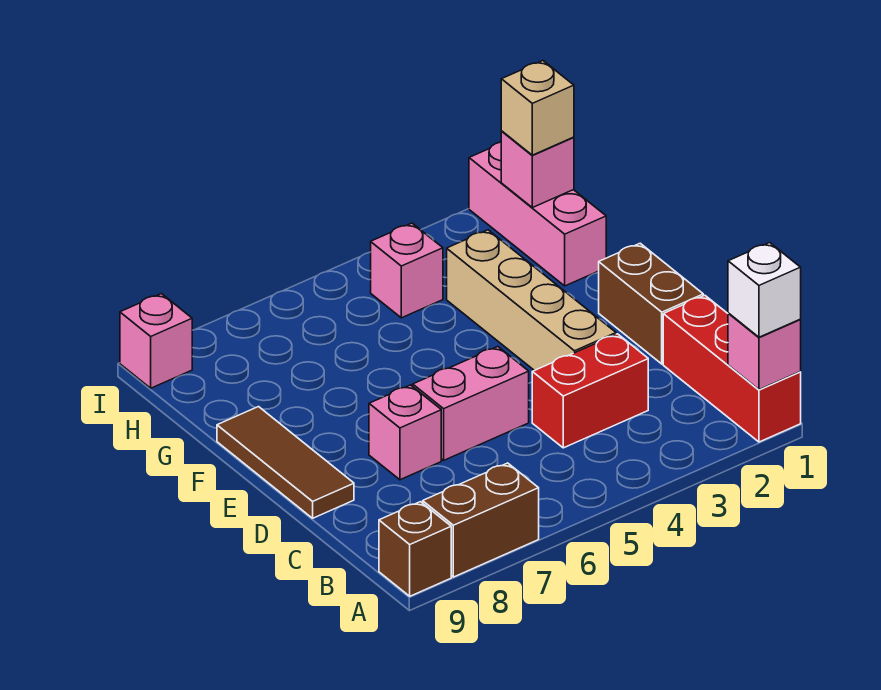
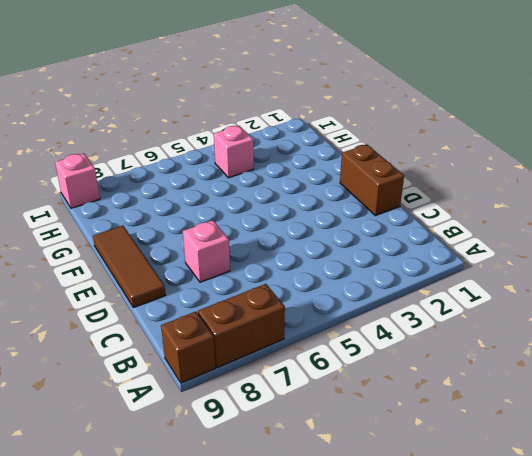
none -> red 1x3 brick [663,295,801,442]
none -> red 1x2 brick [532,334,648,448]
none -> tan 1x4 brick [447,230,616,371]

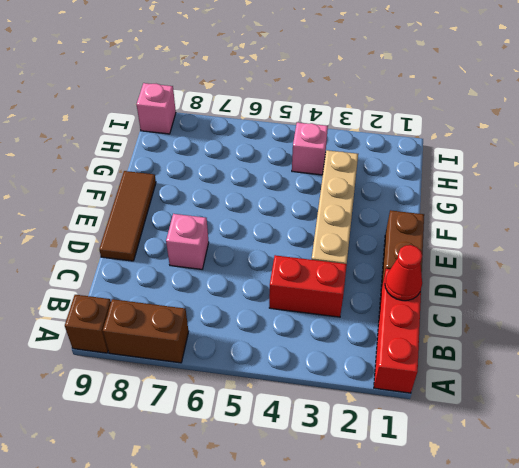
red 1x1 cone [385,245,422,301] -> none
none -> pink 1x2 brick [413,347,529,460]
none -> pink 1x3 brick [469,142,606,286]
none -> pink 1x1 brick [728,313,801,390]

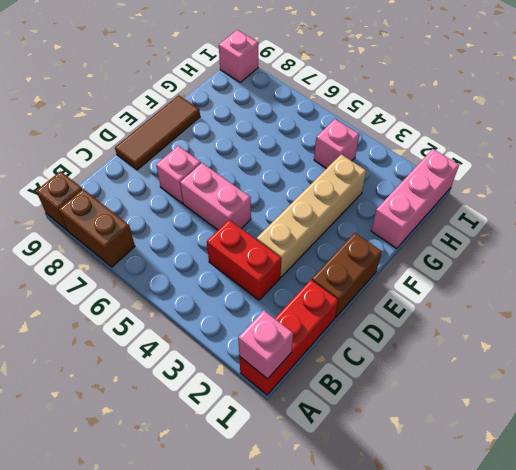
none -> pink 1x1 brick [501,131,574,208]
none -> white 1x1 brick [728,243,801,337]
none -> tan 1x1 brick [501,61,574,155]

